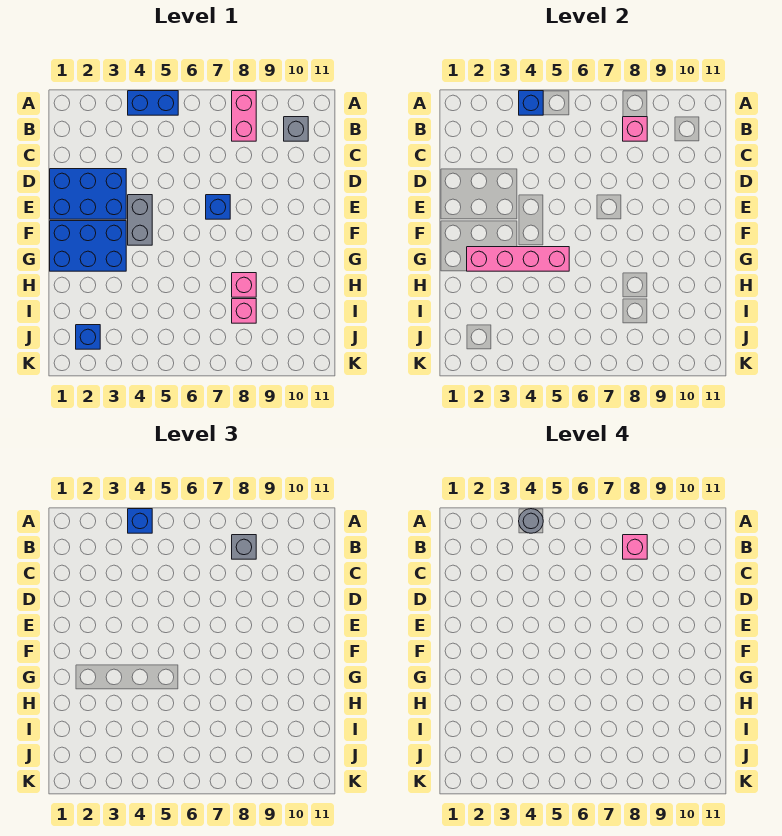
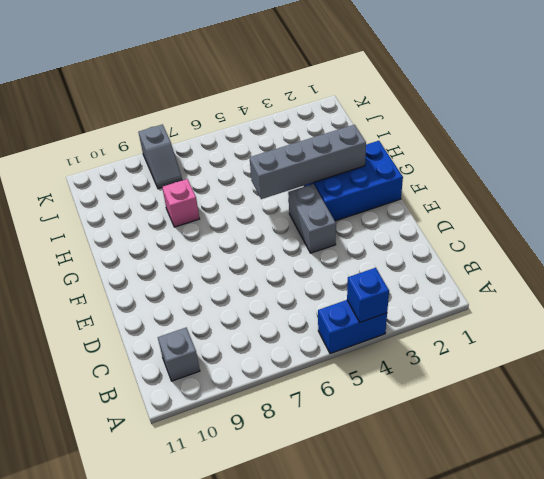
grey 1x4 brick [250,125,366,199] -> pink 1x4 brick [467,247,569,271]
grey 1x2 slope [139,124,182,189] -> none
none -> pink 1x2 brick [232,91,256,141]
none -> blue 2x3 brick [50,169,126,219]
none -> blue 1x1 brick [206,195,230,219]

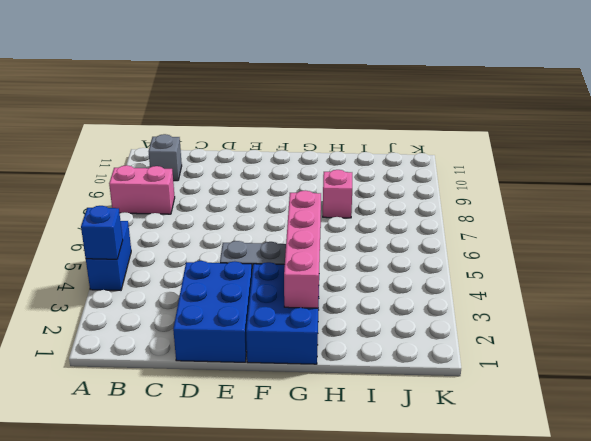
none -> blue 1x1 brick [206,195,230,219]
none -> pink 1x1 brick [232,299,256,323]
none -> blue 1x1 brick [76,325,100,349]

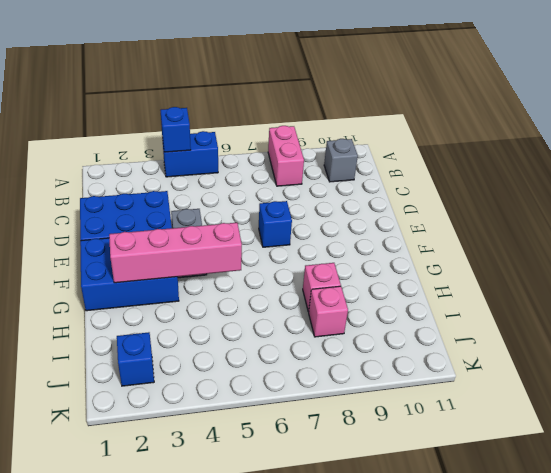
none -> pink 1x1 brick [623,117,647,141]
none -> blue 1x1 brick [128,509,152,533]
none -> grey 1x1 brick [232,535,256,559]

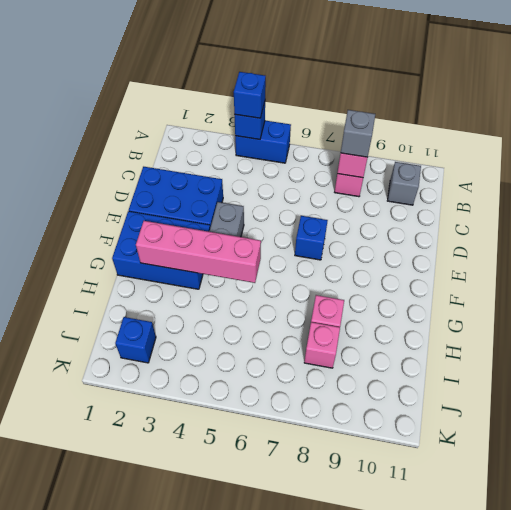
none -> grey 1x1 round brick [519,509,543,533]
none -> pink 1x1 brick [623,535,647,559]

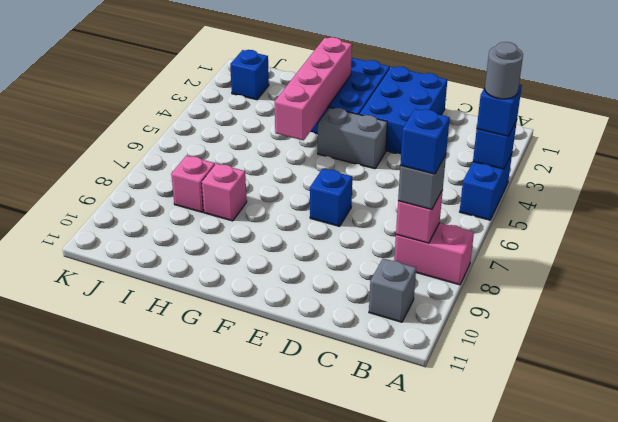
blue 1x1 brick [400,109,450,174] -> pink 1x1 brick [623,535,647,559]

